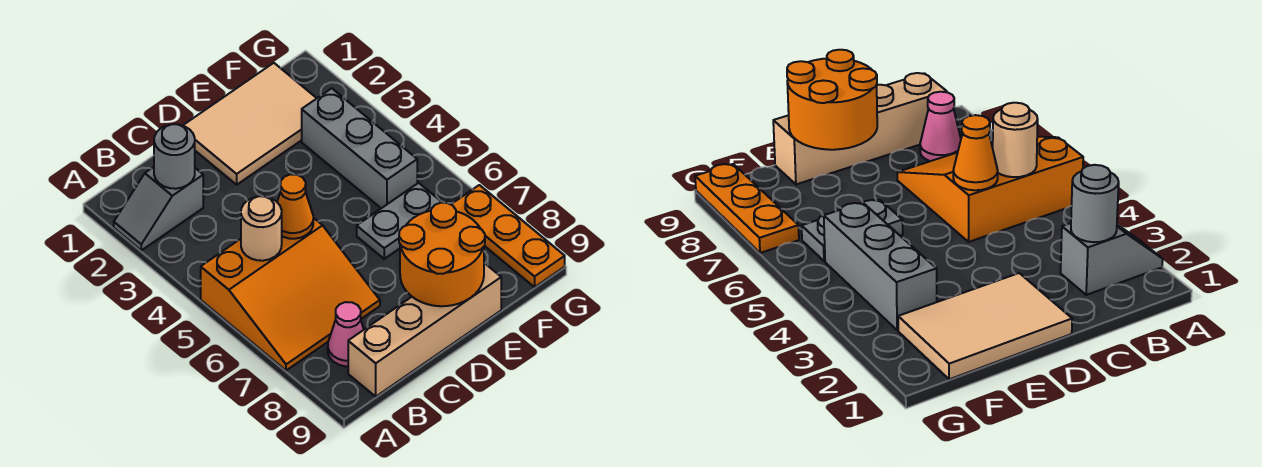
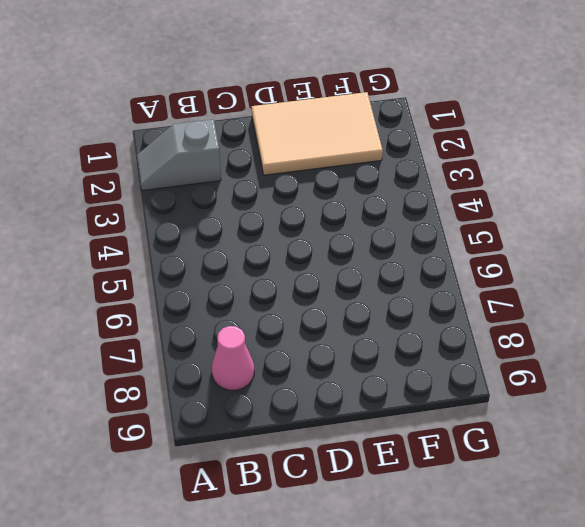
none -> orange 3x3 slope [201,218,380,370]
none -> tan 1x4 brick [348,263,501,397]
none -> grey 1x2 plate [357,183,442,259]

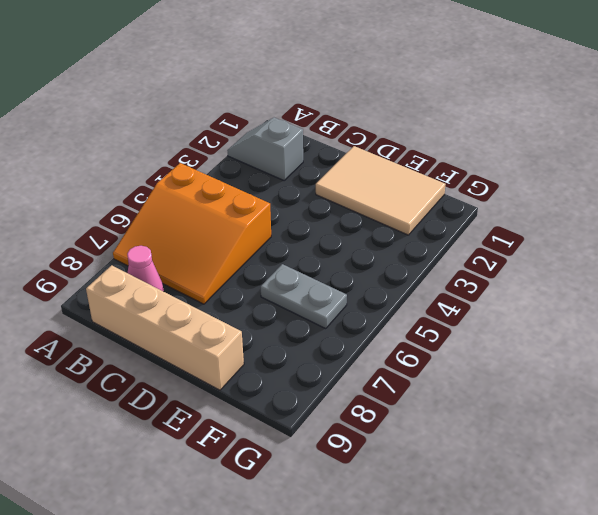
none -> grey 1x3 brick [302,88,417,208]
none -> orange 1x3 plate [451,185,565,287]
none -> grey 1x1 round brick [154,124,195,189]

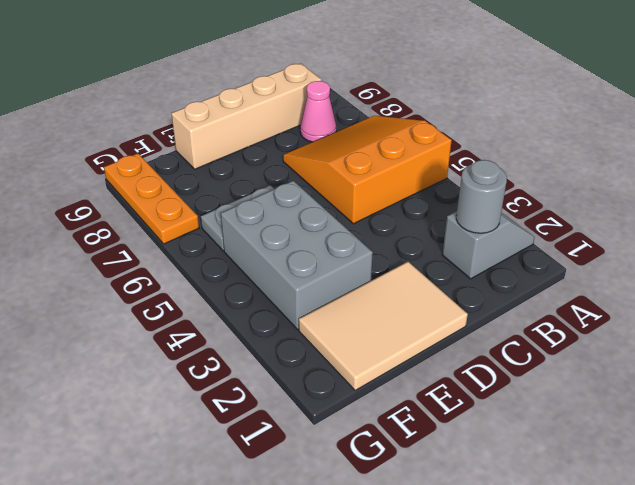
grey 2x3 brick [221,181,373,329] -> grey 1x3 brick [302,88,417,208]
none -> tan 1x1 round brick [241,196,282,261]
none -> orange 1x1 cone [277,174,313,239]
none -> orange 2x2 round brick [399,203,485,306]

